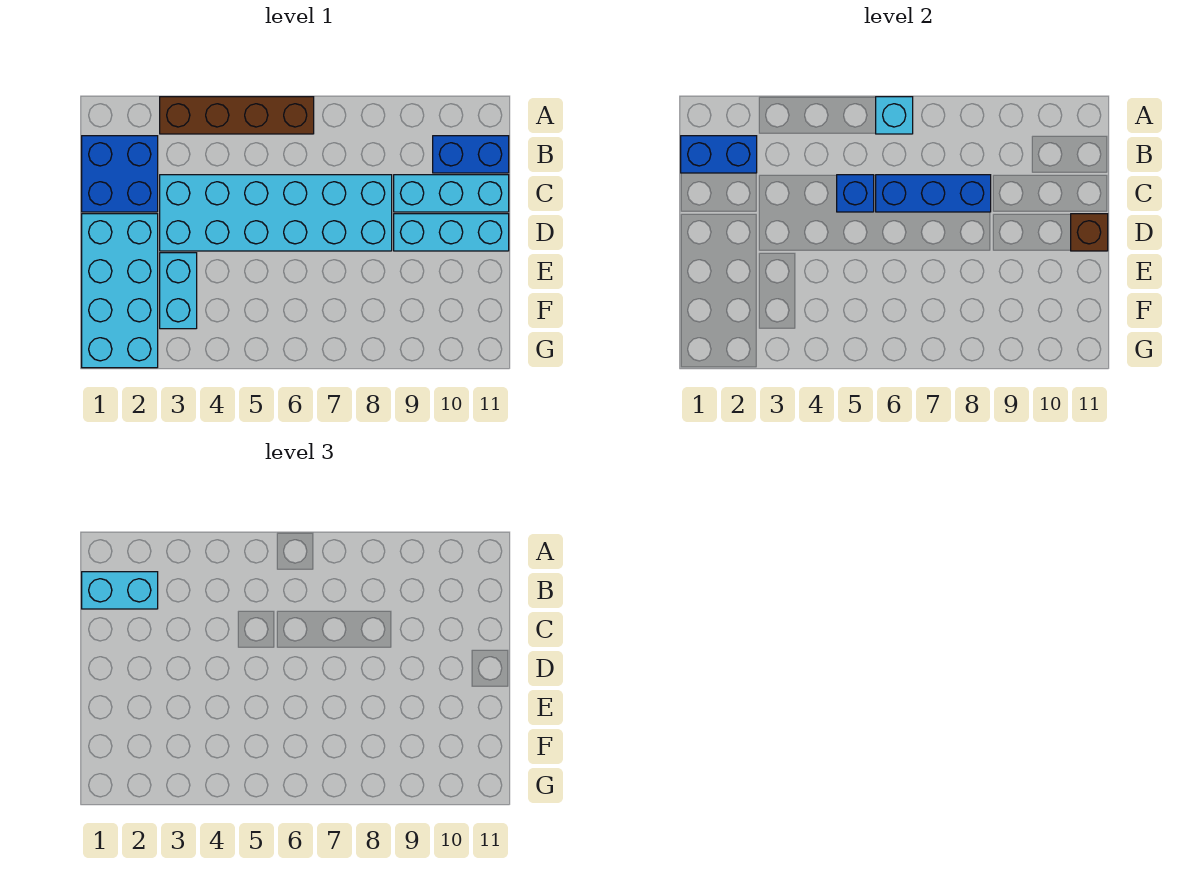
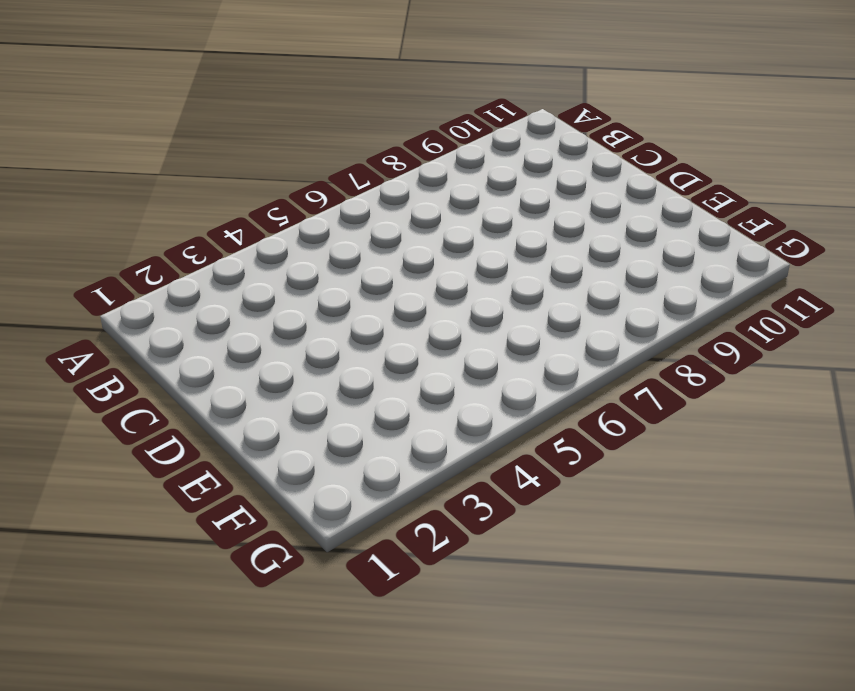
none -> brown 1x4 brick [160,97,314,134]
none -> blue 2x2 brick [82,136,158,212]
none -> blue 1x2 brick [433,136,509,173]

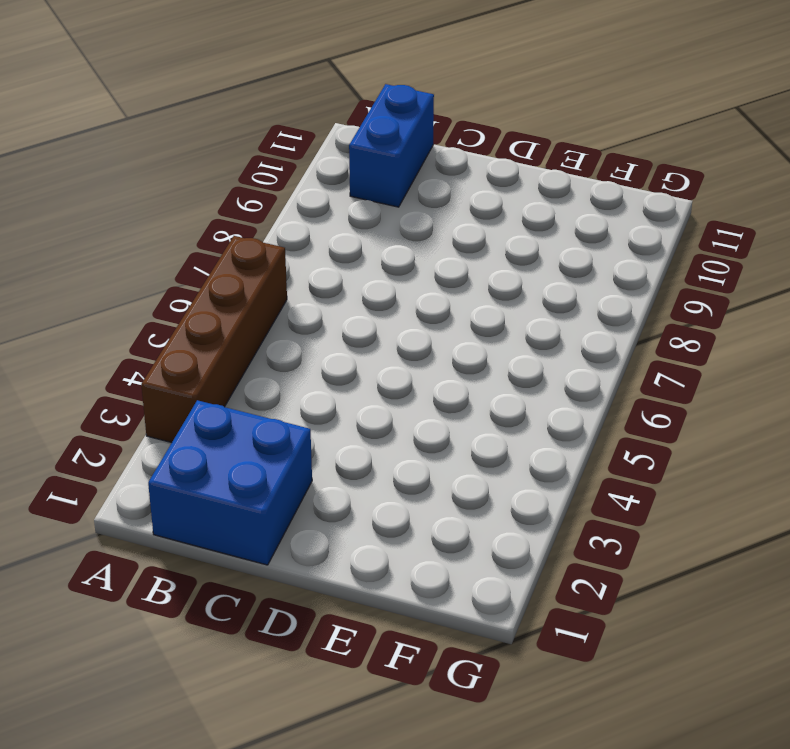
none -> cyan 2x6 brick [160,175,392,251]
none -> cyan 1x3 brick [394,175,509,212]
none -> cyan 2x4 brick [82,214,158,368]

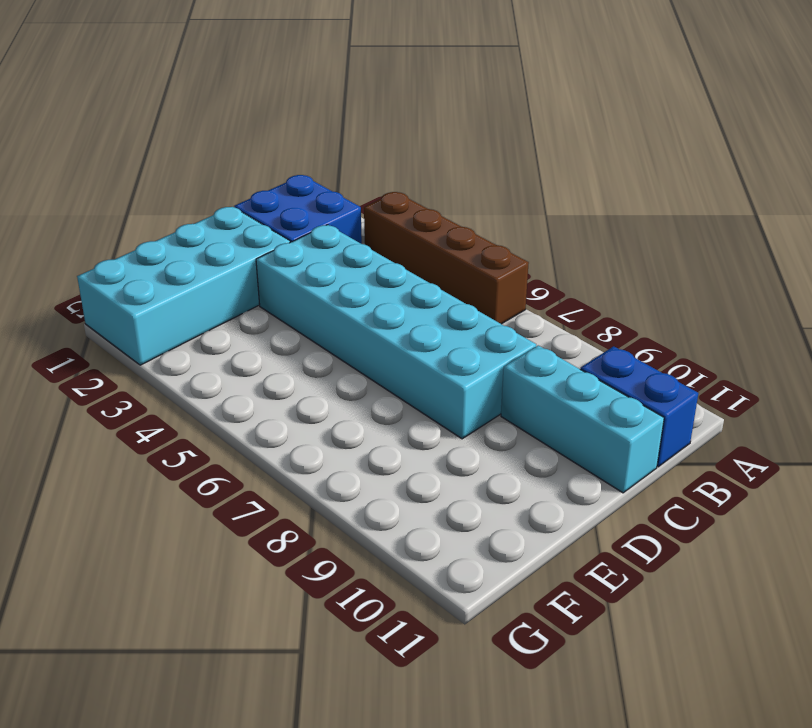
none -> cyan 1x3 brick [394,214,509,251]
none -> cyan 1x2 brick [160,253,197,329]
none -> cyan 1x1 brick [876,97,913,134]

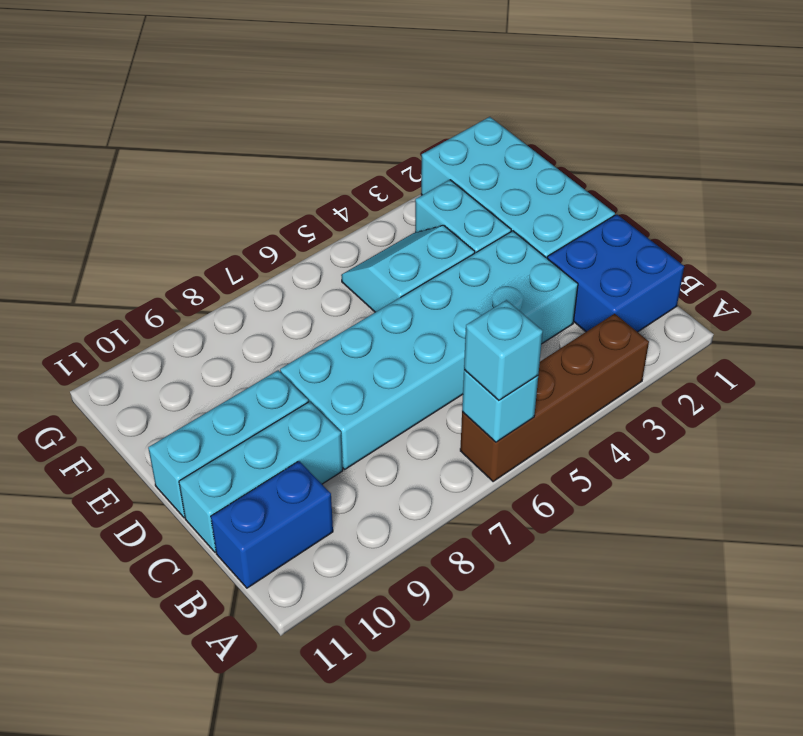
cyan 1x1 brick [464,300,543,400] -> none
cyan 2x2 slope [341,225,475,312] -> none
none -> blue 1x2 brick [681,136,757,173]
none -> blue 1x1 brick [837,175,874,212]
none -> blue 1x3 brick [876,175,991,212]

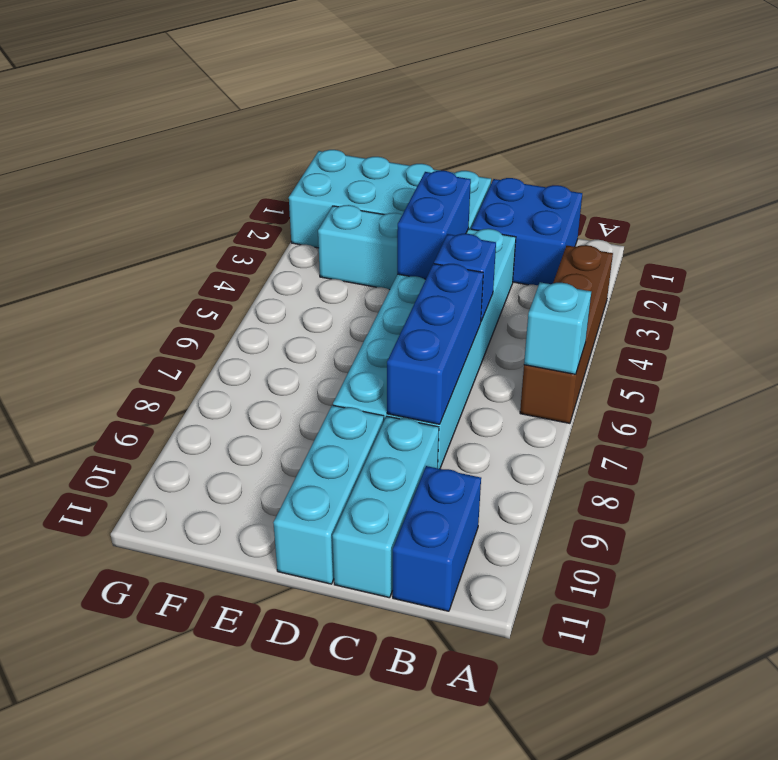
blue 1x2 brick [397,171,471,279] -> blue 1x2 brick moved to [681,136,757,173]
none -> brown 1x1 brick [1071,214,1108,251]
none -> cyan 1x2 brick [82,572,158,609]

